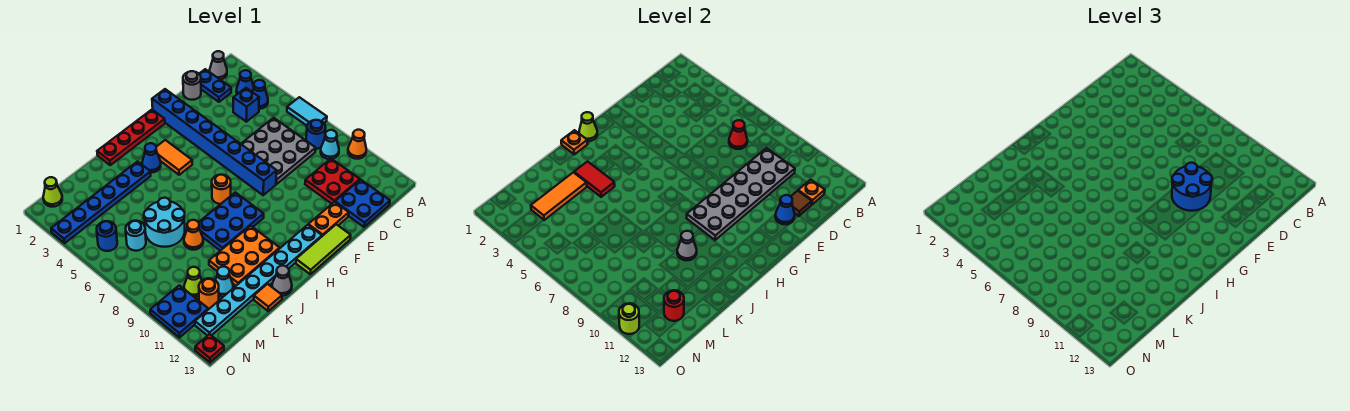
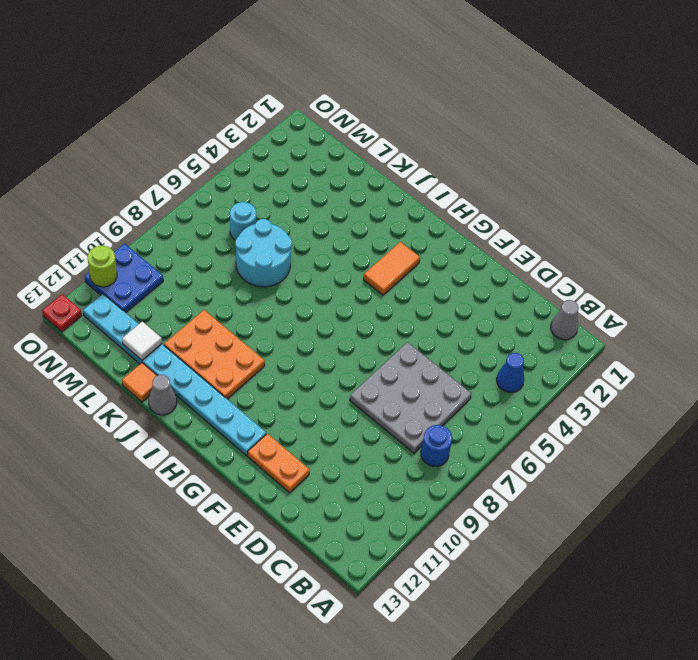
white 1x1 tile [122,322,162,360] -> none
none -> cyan 1x2 tile [287,97,327,126]
none -> orange 1x1 cone [348,130,366,159]
none -> blue 1x1 cone [237,70,254,94]
none -> cyan 1x1 cone [321,130,339,159]

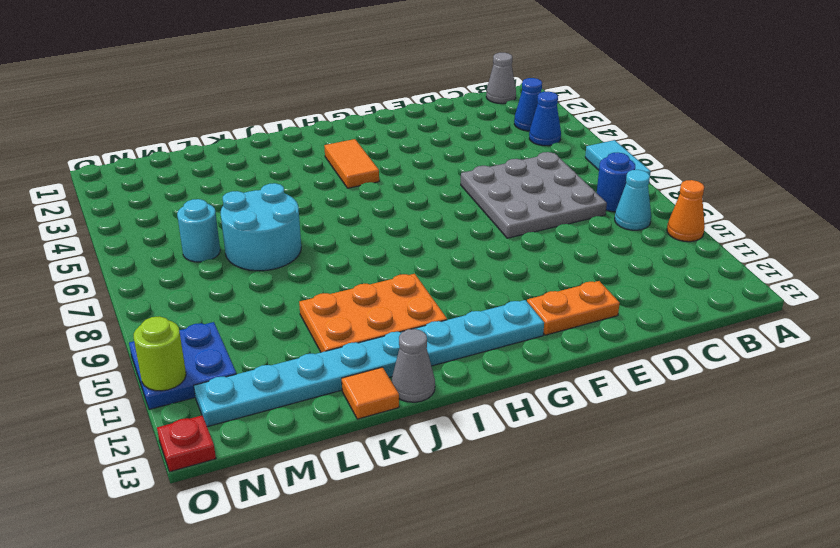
none -> blue 1x2 plate [199,69,231,102]
none -> blue 1x1 brick [233,88,259,122]
none -> red 2x2 plate [305,159,360,204]
none -> blue 2x2 plate [335,180,390,227]

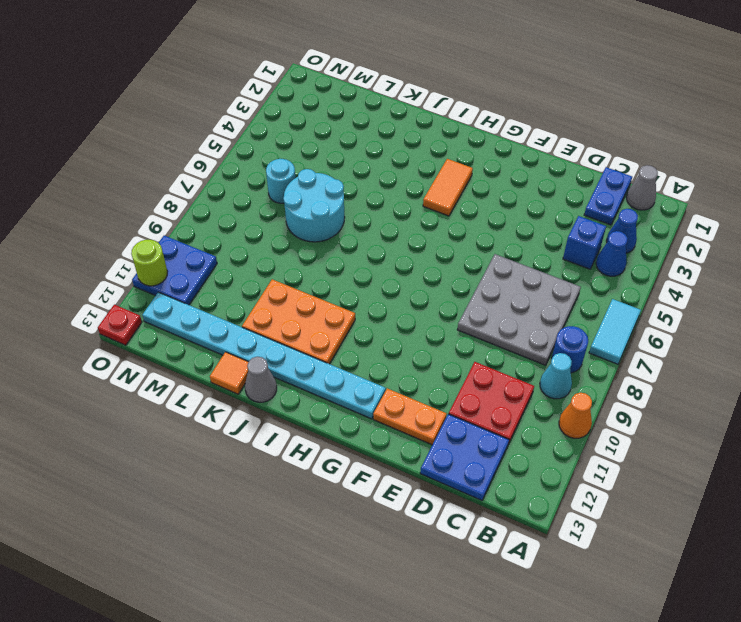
none -> grey 1x1 round brick [183,71,201,100]
none -> blue 1x8 brick [152,89,277,195]
none -> lime 1x3 tile [296,224,351,274]
none -> red 1x4 plate [97,110,165,165]

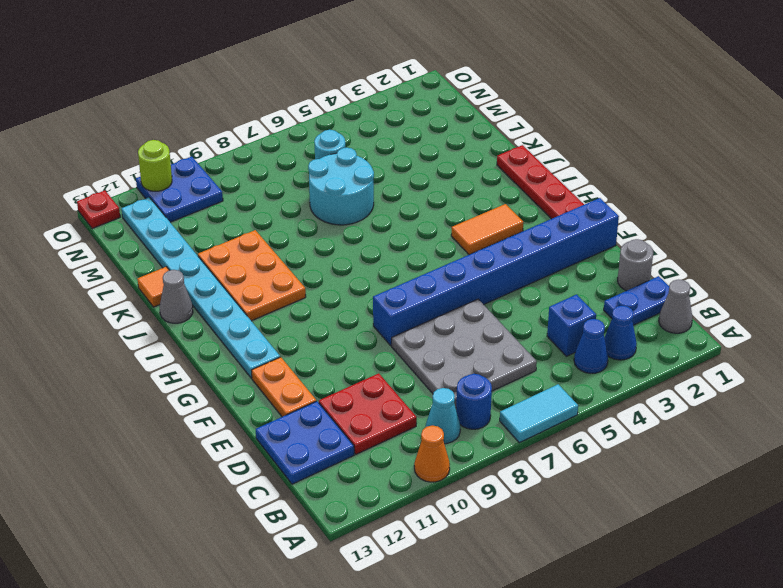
none -> lime 1x3 tile [296,224,351,274]
none -> orange 1x1 round brick [212,175,231,204]
none -> blue 2x3 plate [198,192,264,251]
none -> blue 1x1 cone [142,143,161,173]

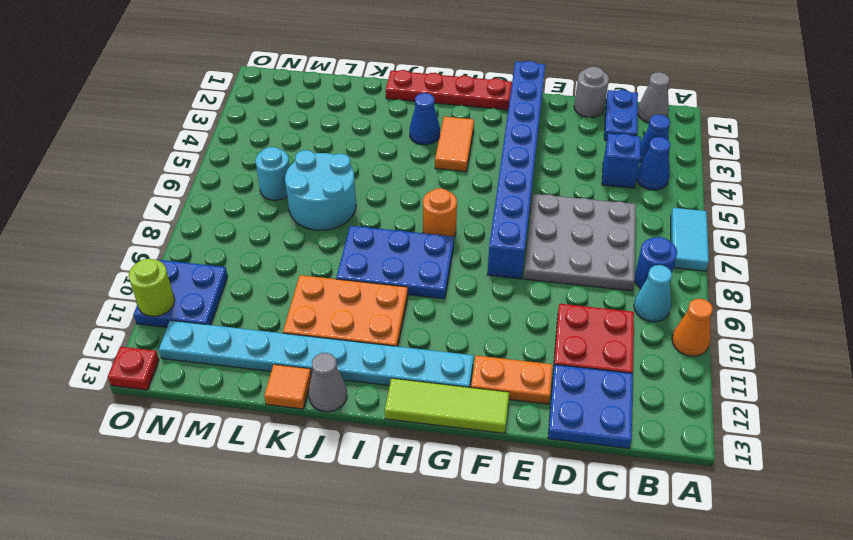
none -> blue 1x6 plate [51,162,151,243]
none -> orange 1x1 cone [184,220,203,250]
none -> cyan 1x1 cone [215,267,233,297]
none -> lime 1x1 cone [184,267,202,297]

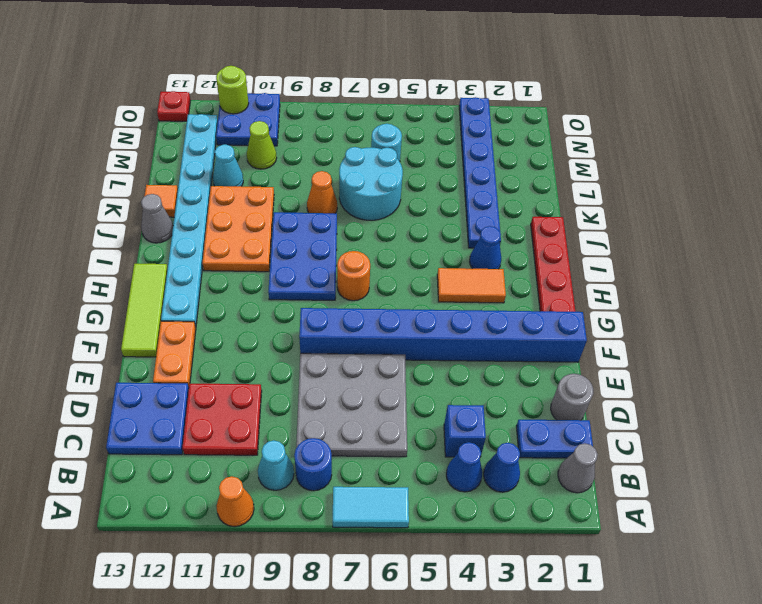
none -> orange 1x1 round brick [199,278,219,309]
none -> lime 1x1 cone [43,177,62,207]
none -> blue 1x1 round brick [97,221,117,251]
none -> red 1x1 cone [729,120,747,149]

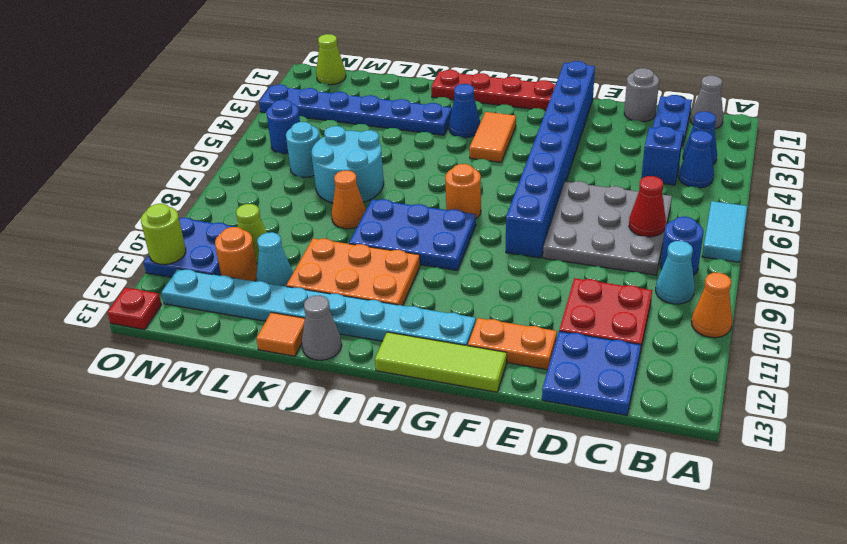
none -> grey 2x6 plate [687,148,795,240]
none -> orange 1x1 plate [798,180,825,204]
none -> brown 1x1 tile [791,191,812,216]
none -> blue 1x1 cone [775,195,795,224]

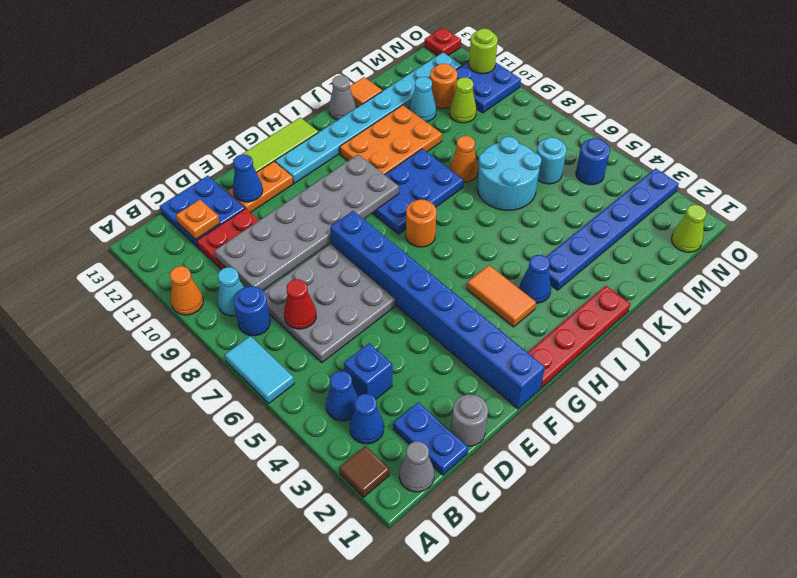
brown 1x1 tile [339,446,389,497] -> brown 1x1 tile moved to [791,191,812,216]
none -> lime 1x1 cone [579,112,597,141]
none -> orange 1x1 plate [561,130,588,154]
none -> red 1x2 tile [574,162,615,197]
none -> grey 1x1 cone [677,231,697,260]

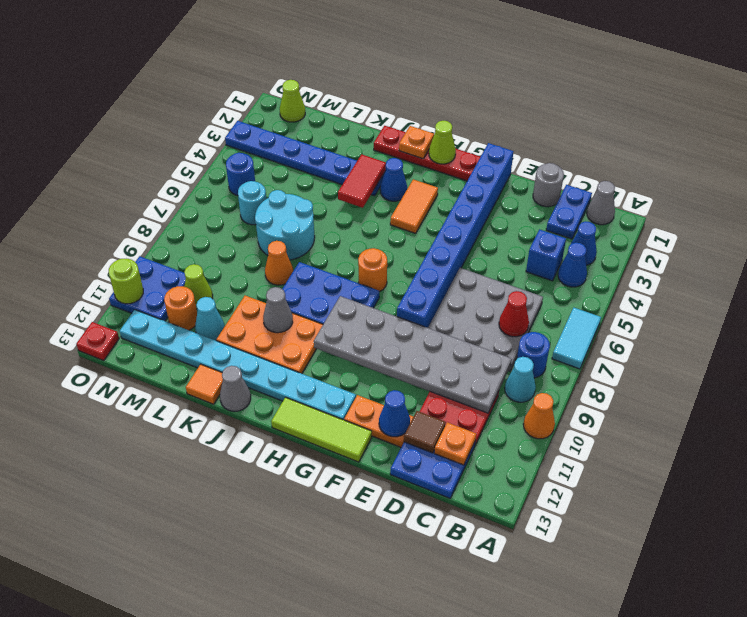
none -> orange 1x3 tile [531,172,587,220]
none -> red 1x1 round brick [664,290,684,321]
none -> blue 2x2 round brick [1172,163,1212,211]

